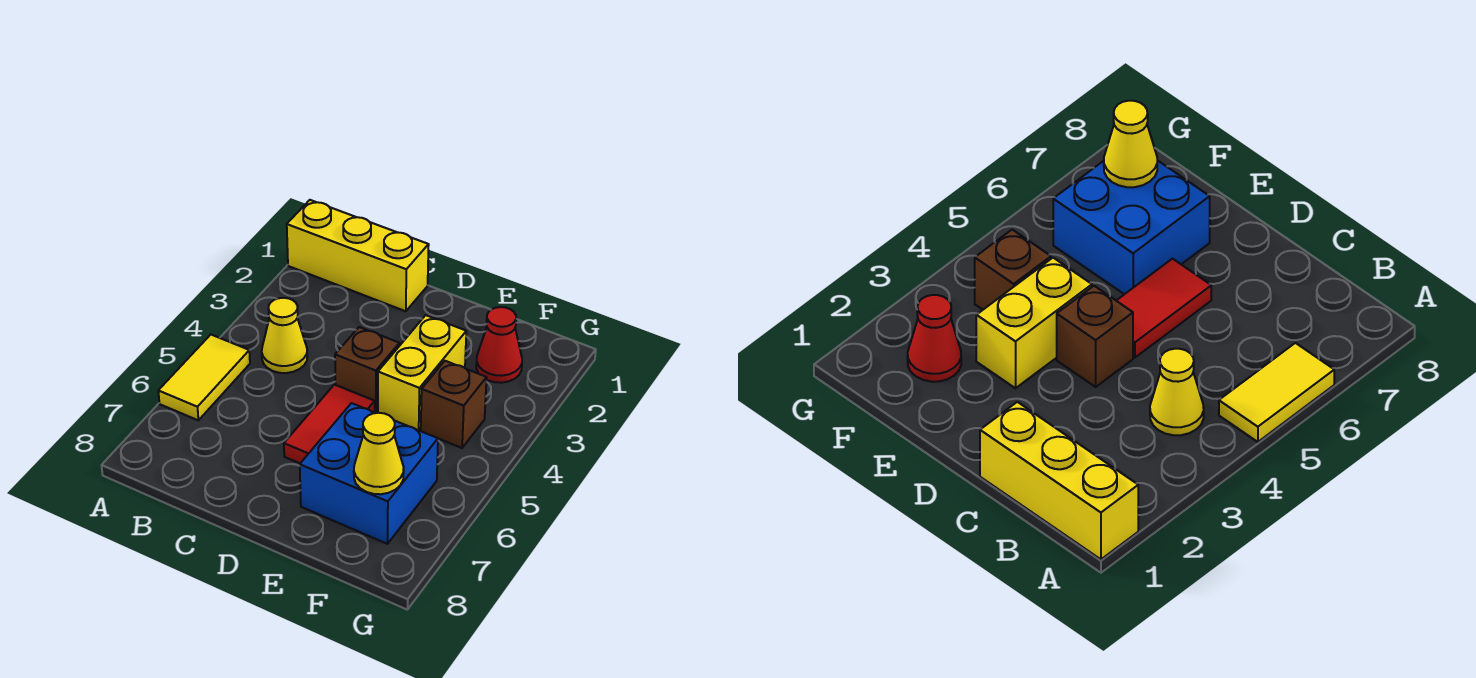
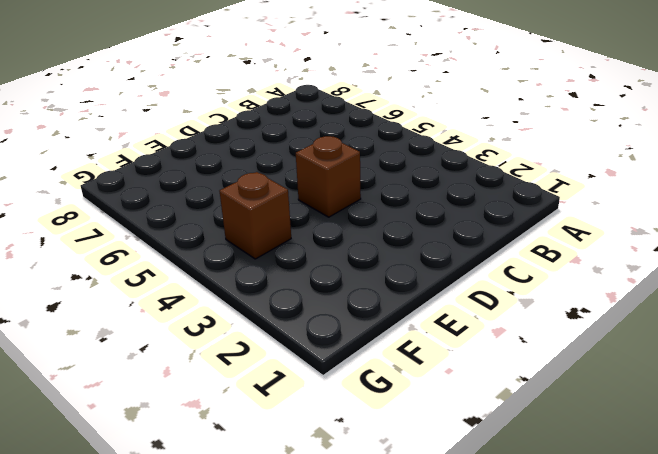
none -> yellow 1x3 brick [287,200,429,311]
none -> yellow 1x2 tile [158,335,250,420]

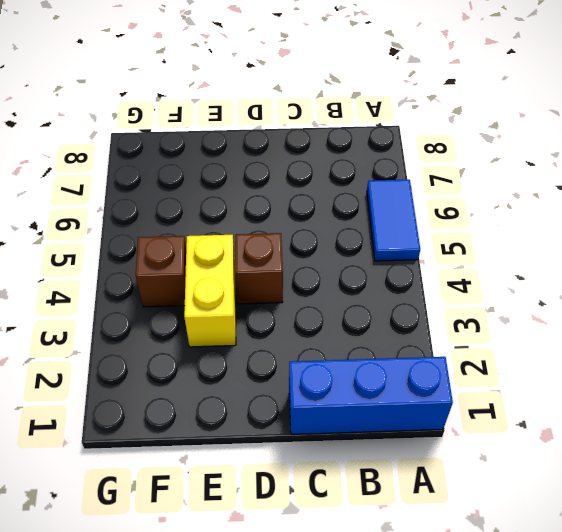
blue 1x3 brick [289,357,453,434] -> yellow 1x3 brick [287,200,429,311]
blue 1x2 tile [367,180,420,261] -> yellow 1x2 tile [158,335,250,420]
none -> yellow 1x1 cone [262,298,307,373]
none -> red 1x2 tile [284,385,375,463]

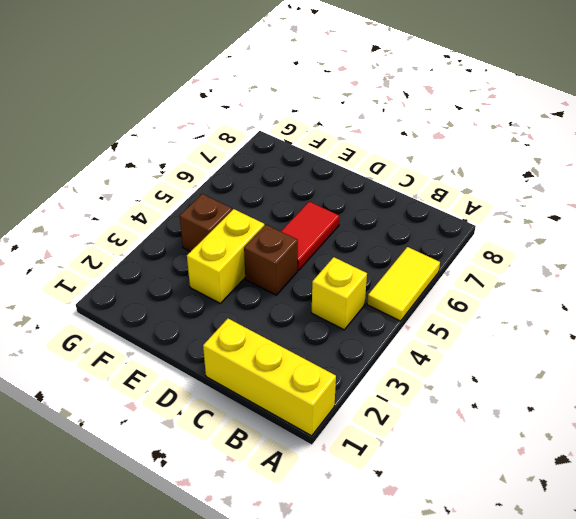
yellow 1x1 brick [312,257,367,330] -> yellow 1x1 cone [262,298,307,373]
none -> blue 2x2 brick [300,403,438,544]
none -> red 1x1 cone [476,307,522,383]

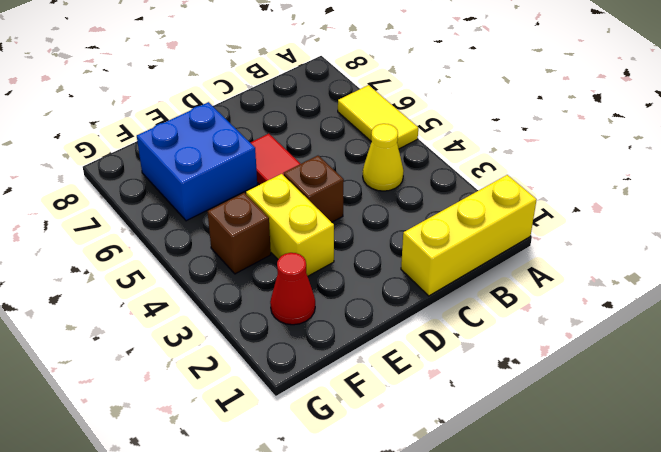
none -> yellow 1x1 cone [354,413,404,494]

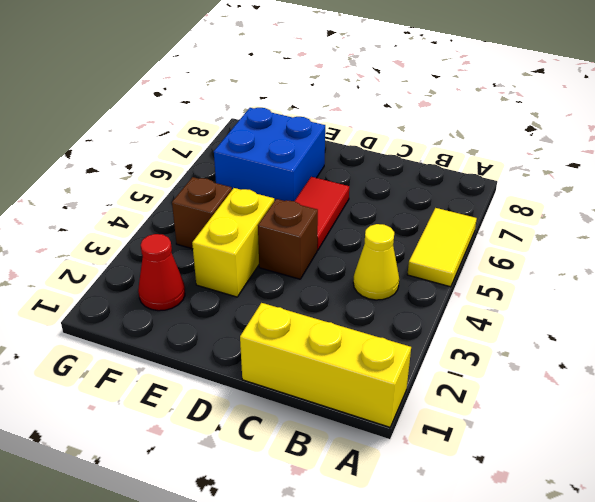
none -> yellow 1x1 cone [354,413,404,494]

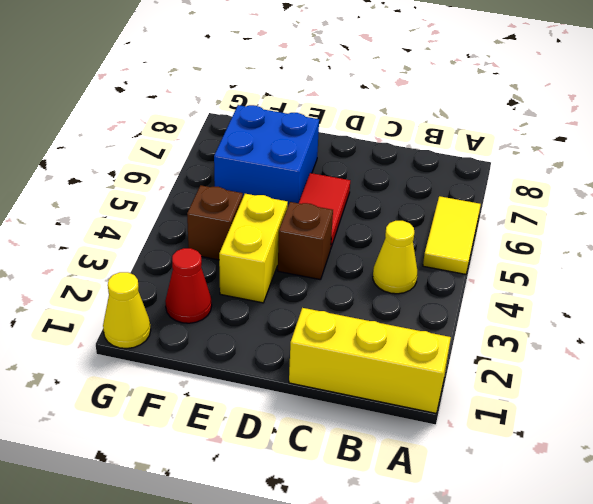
yellow 1x1 cone [103,272,151,349] -> yellow 1x1 cone moved to [354,413,404,494]

